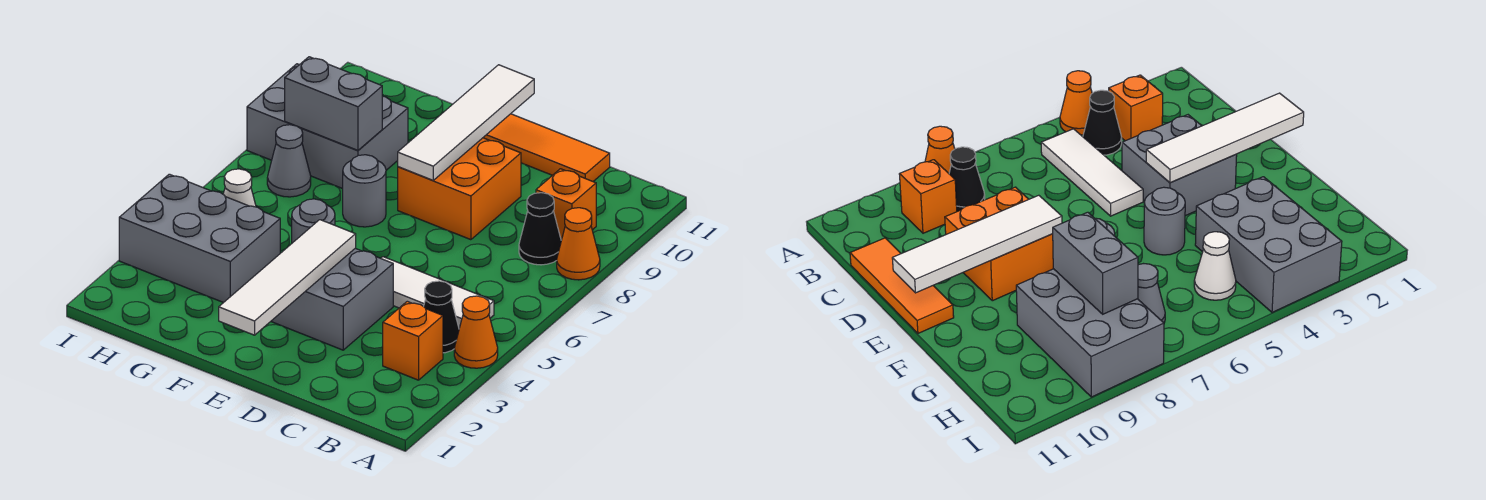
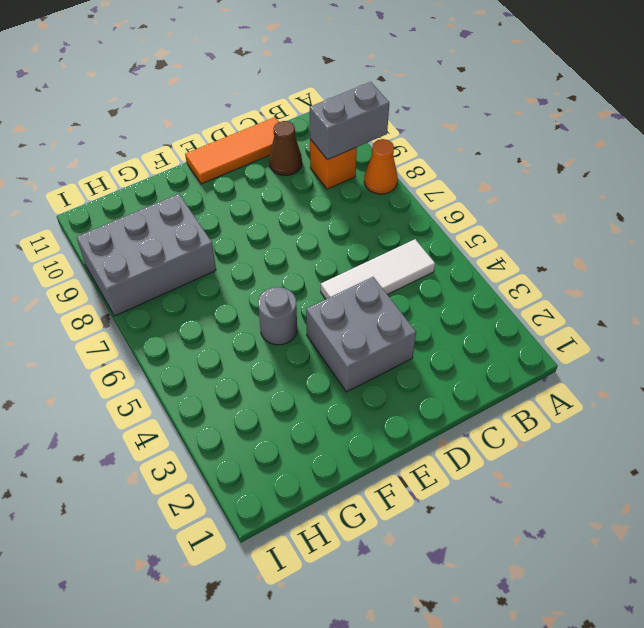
grey 1x2 brick [310,82,389,160] -> grey 1x2 brick moved to [285,57,382,150]
brown 1x1 cone [269,121,302,176] -> none
none -> orange 1x1 cone [454,296,498,368]
none -> orange 1x1 brick [383,301,443,380]
none -> black 1x1 cone [424,281,459,353]

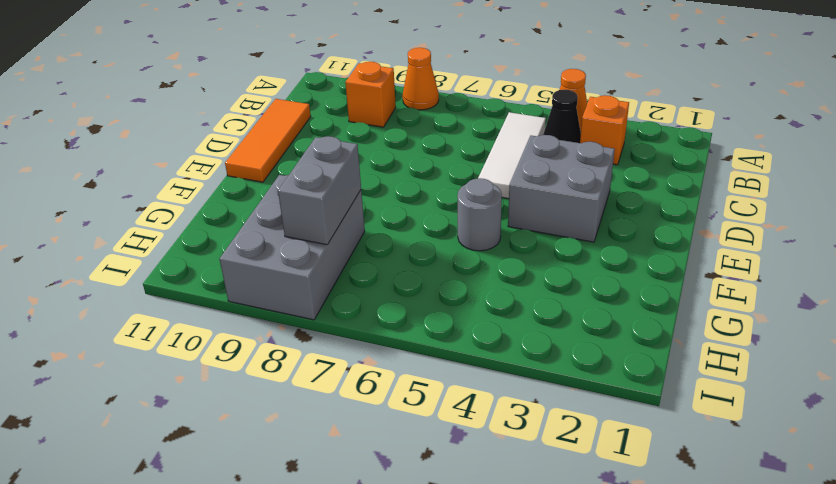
none -> black 1x1 cone [519,193,561,265]
none -> orange 2x2 brick [398,138,521,240]
none -> grey 1x1 round brick [343,155,386,227]

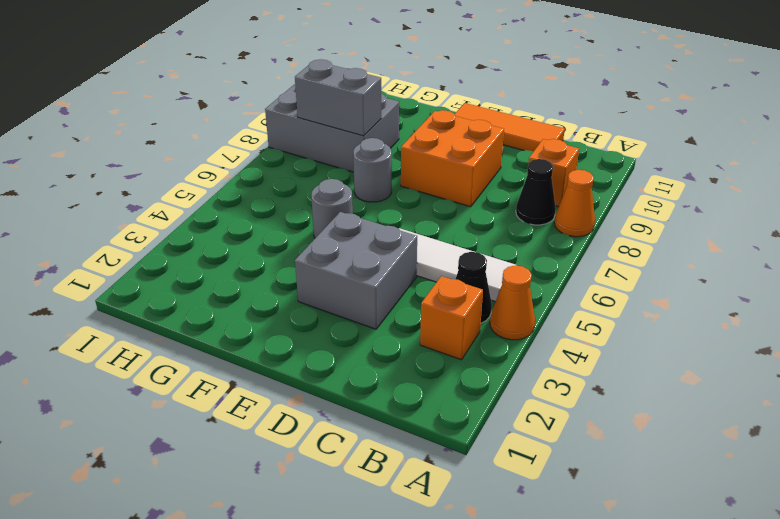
none -> grey 2x3 brick [119,174,280,303]
none -> white 1x1 cone [223,169,256,207]
none -> grey 1x1 cone [267,125,311,197]

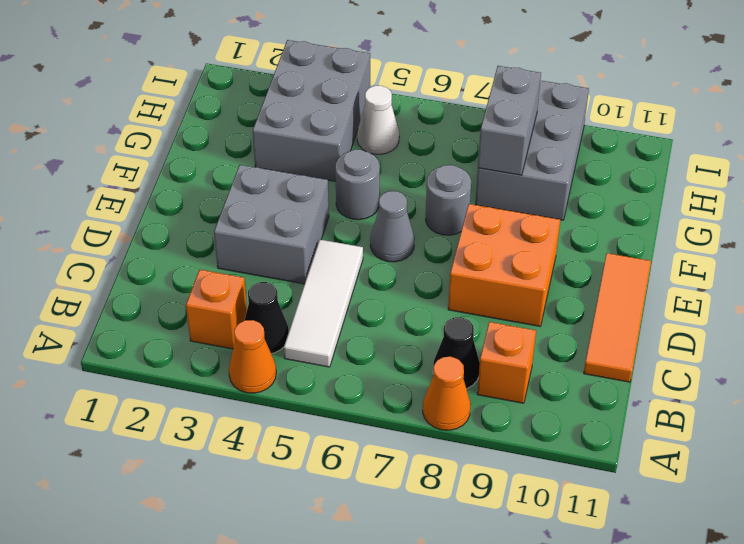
grey 1x1 cone [370,191,415,262] -> grey 1x1 cone moved to [267,125,311,197]
none -> white 1x4 tile [219,220,356,335]
none -> white 1x4 tile [398,65,534,180]

